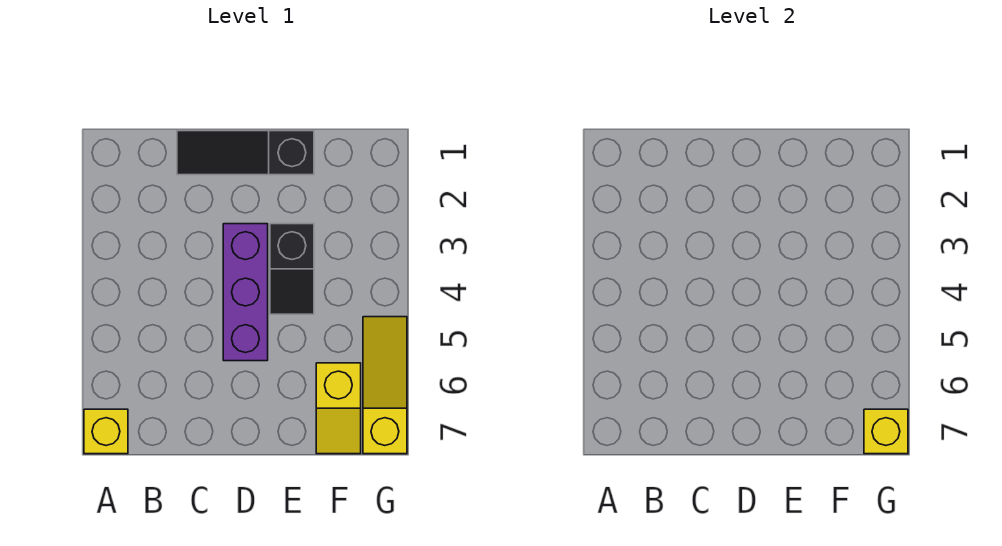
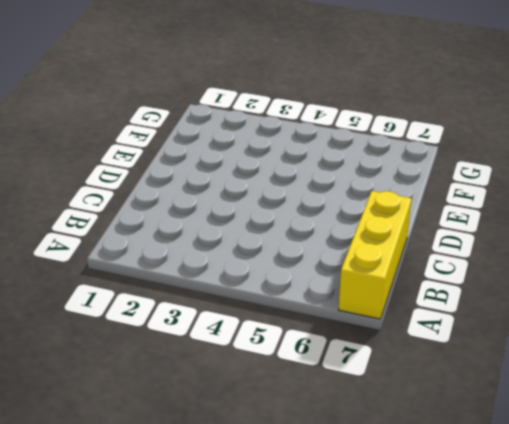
yellow 1x3 brick [339,191,411,319] -> yellow 1x1 brick [84,409,128,454]
none -> black 1x3 slope [177,131,314,175]
none -> purple 1x3 brick [223,224,268,361]

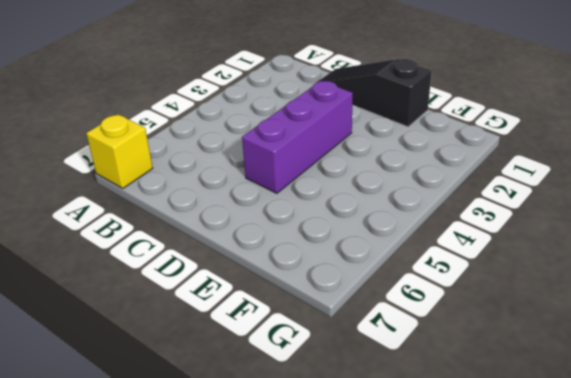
none -> black 1x2 slope [270,224,314,314]
none -> yellow 1x2 slope [316,363,361,454]

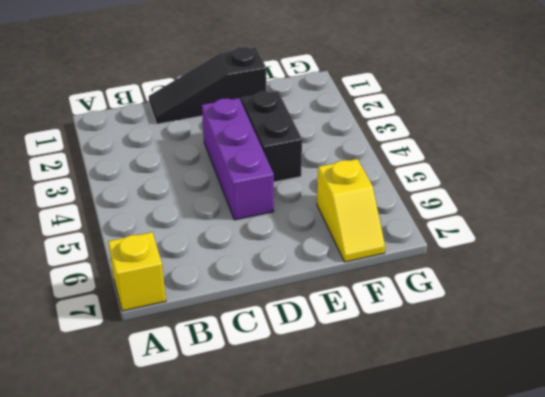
black 1x2 brick [241,91,302,182] -> black 1x2 slope [270,224,314,314]
none -> yellow 1x3 slope [363,317,407,454]
none -> yellow 1x1 brick [864,409,908,454]

